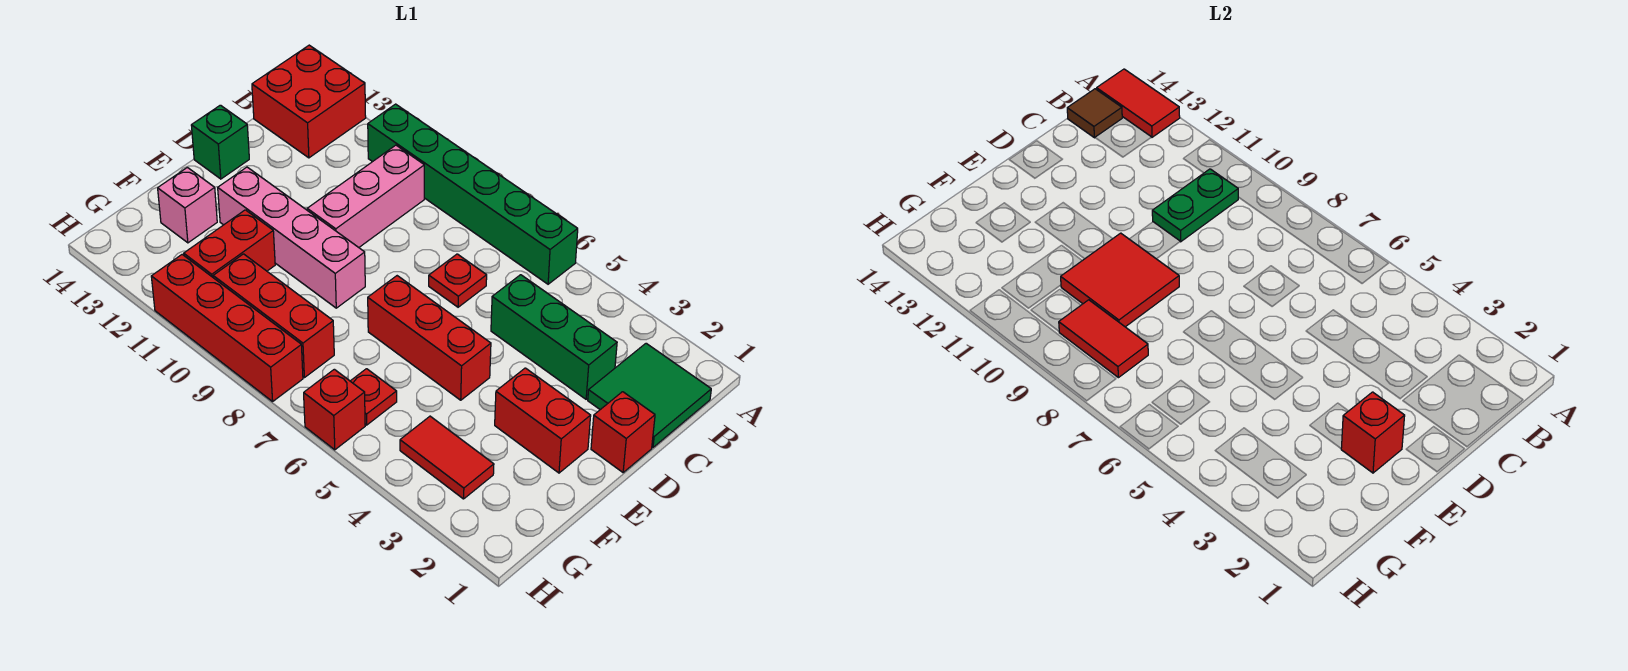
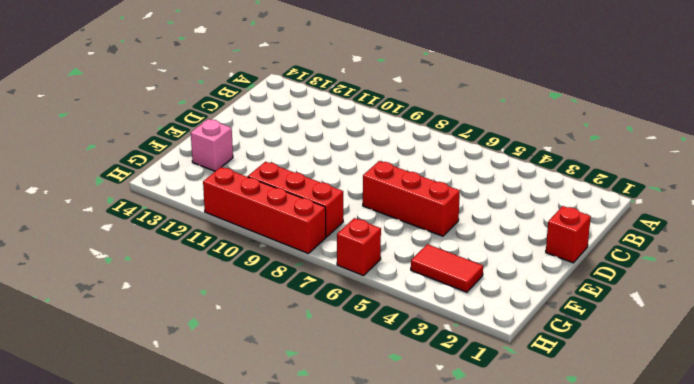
none -> green 1x6 brick [368,104,578,284]
none -> red 2x2 brick [252,45,366,158]
none -> green 2x2 tile [588,343,711,447]

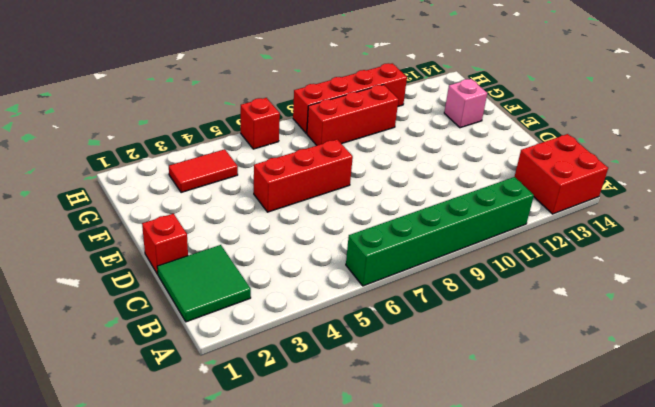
none -> pink 1x3 brick [307,145,424,247]
none -> green 1x3 brick [491,275,617,399]
none -> red 1x1 plate [429,254,487,307]

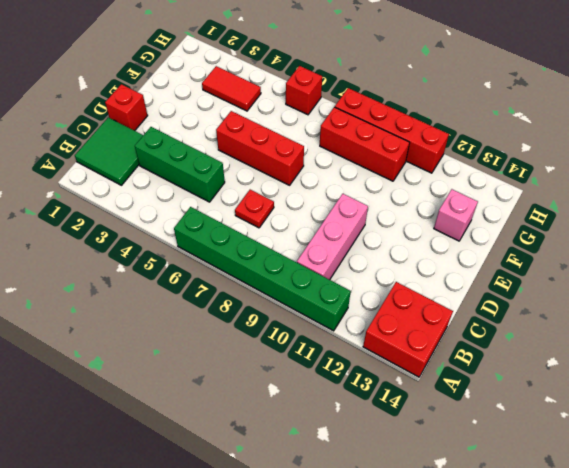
none -> green 1x1 brick [191,105,249,179]
none -> red 1x2 brick [495,368,591,473]
none -> pink 1x4 brick [218,167,365,308]

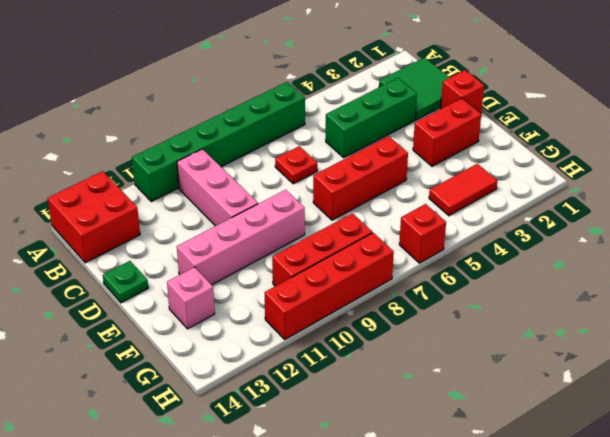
green 1x1 plate [103,261,148,303] -> green 1x1 brick [191,105,249,179]
none -> red 1x2 brick [184,210,275,277]
none -> red 1x1 plate [351,369,397,425]
none -> red 1x2 tile [1097,69,1180,137]

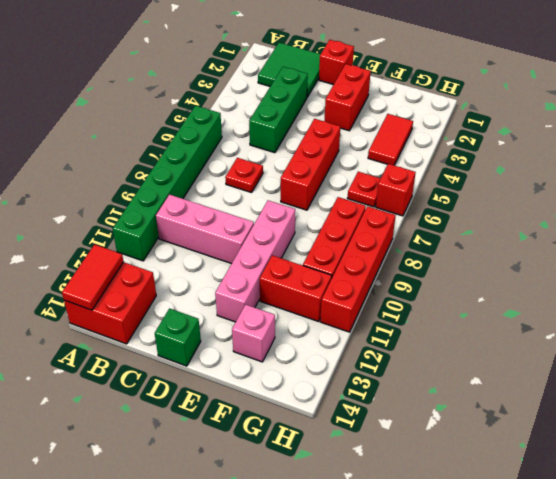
none -> green 1x2 plate [1152,169,1238,242]
none -> brown 1x1 tile [1067,89,1122,138]
none -> red 1x1 brick [1341,392,1405,473]

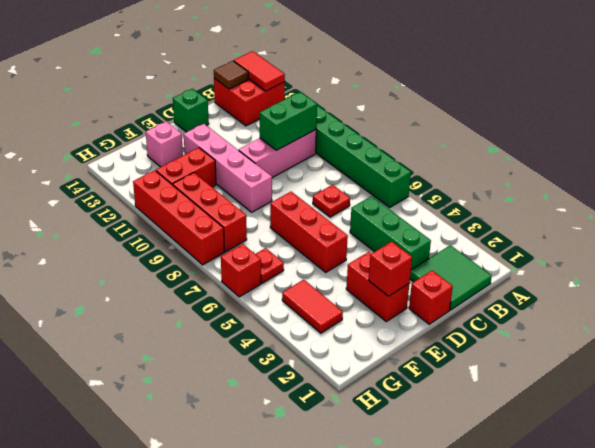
green 1x2 brick [260,92,317,150] -> green 1x2 plate [1152,169,1238,242]
none -> red 2x2 tile [1061,233,1179,327]
none -> red 1x2 tile [1059,300,1148,378]

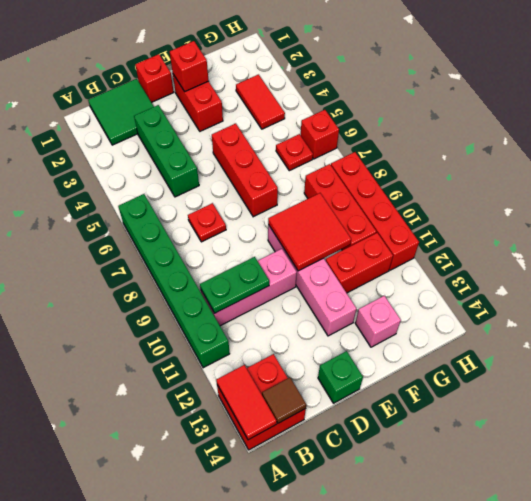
none -> red 1x2 tile [1059,300,1148,378]

